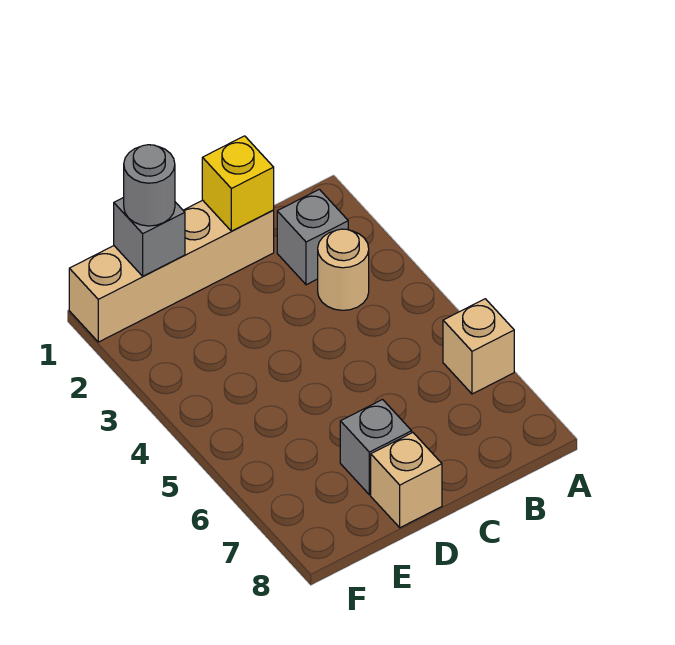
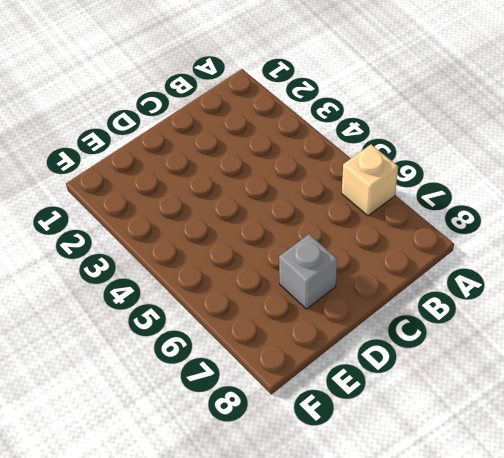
none -> grey 1x1 brick [277,189,348,285]
none -> tan 1x1 round brick [318,229,369,310]

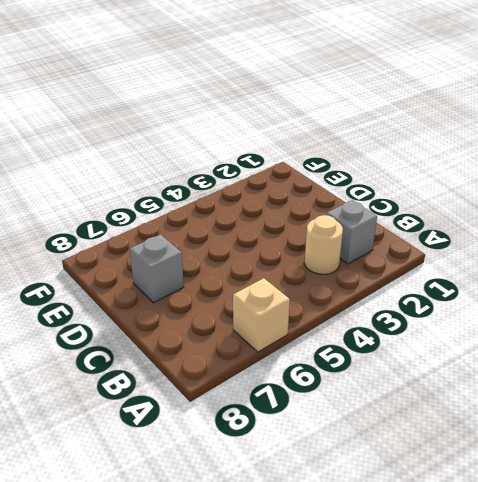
none -> tan 1x4 brick [69,200,274,342]
none -> tan 1x1 brick [371,433,442,528]

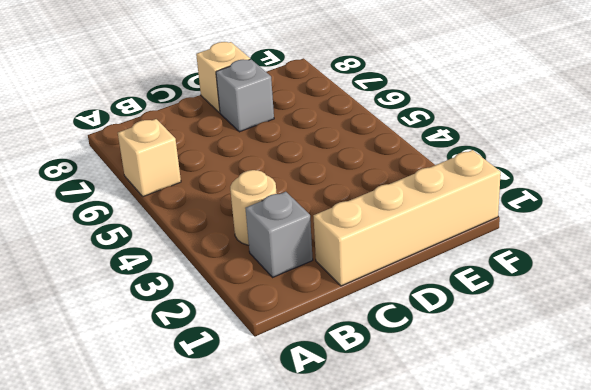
none -> yellow 1x1 brick [202,136,274,231]
none -> grey 1x1 brick [114,197,185,276]

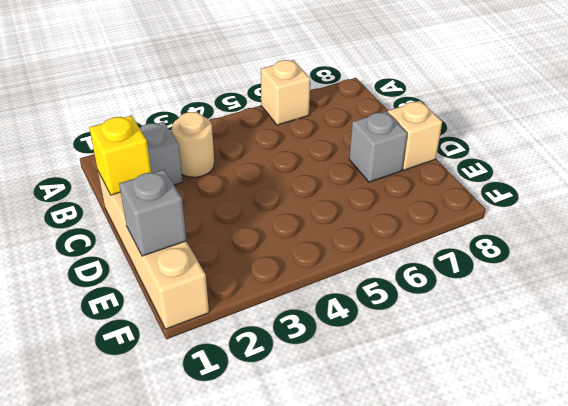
none -> grey 1x1 round brick [124,145,175,226]

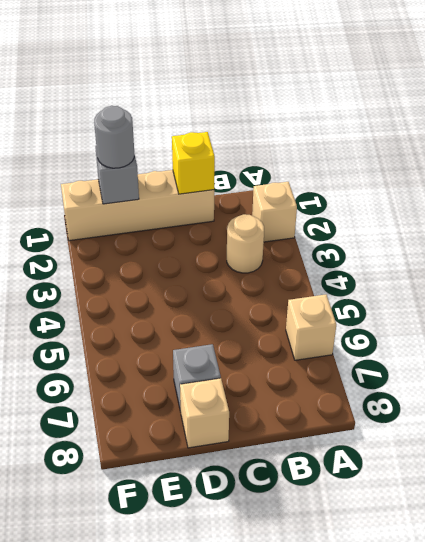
tan 1x1 brick [252,182,297,242] -> none
none -> grey 1x1 brick [277,189,348,285]

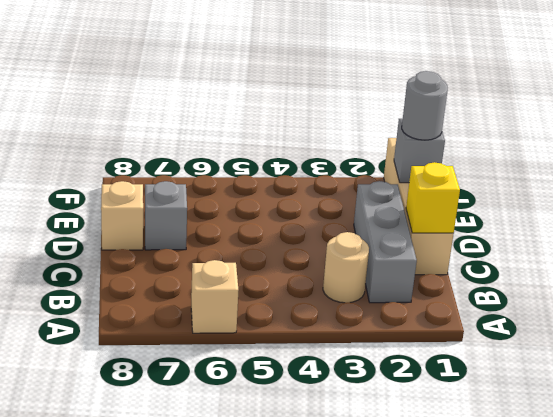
grey 1x3 brick [354,181,417,303] -> grey 1x1 brick [277,189,348,285]

